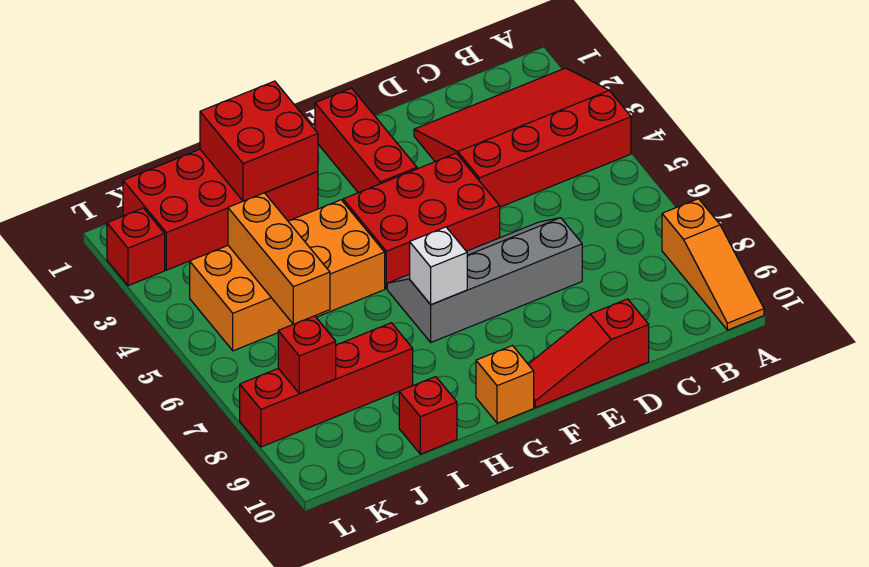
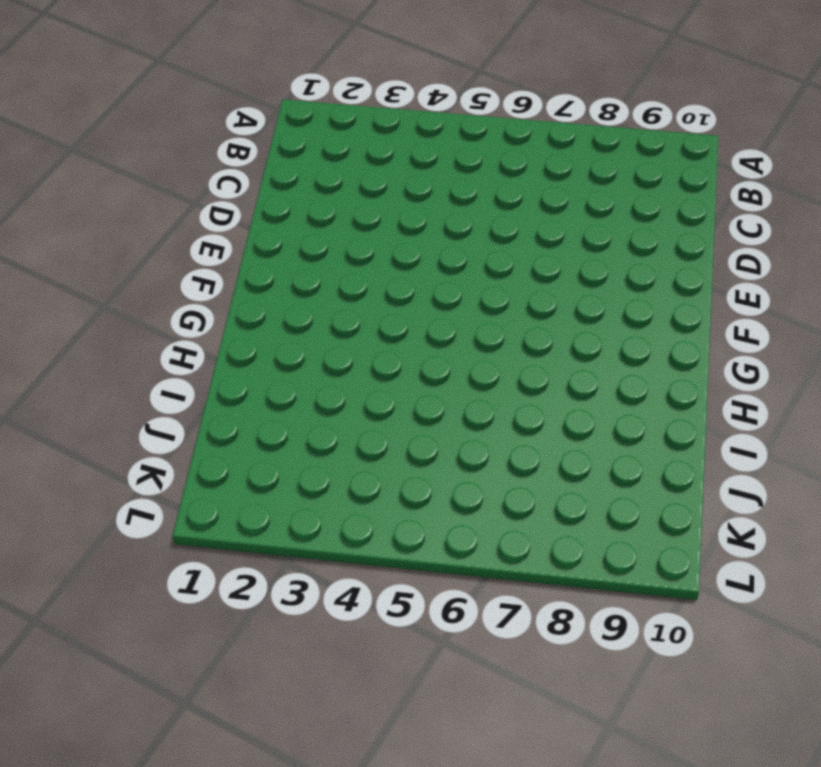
none -> red 3x4 slope [414,68,631,207]
none -> orange 1x3 slope [662,199,764,330]
none -> grey 2x4 slope [387,218,582,342]

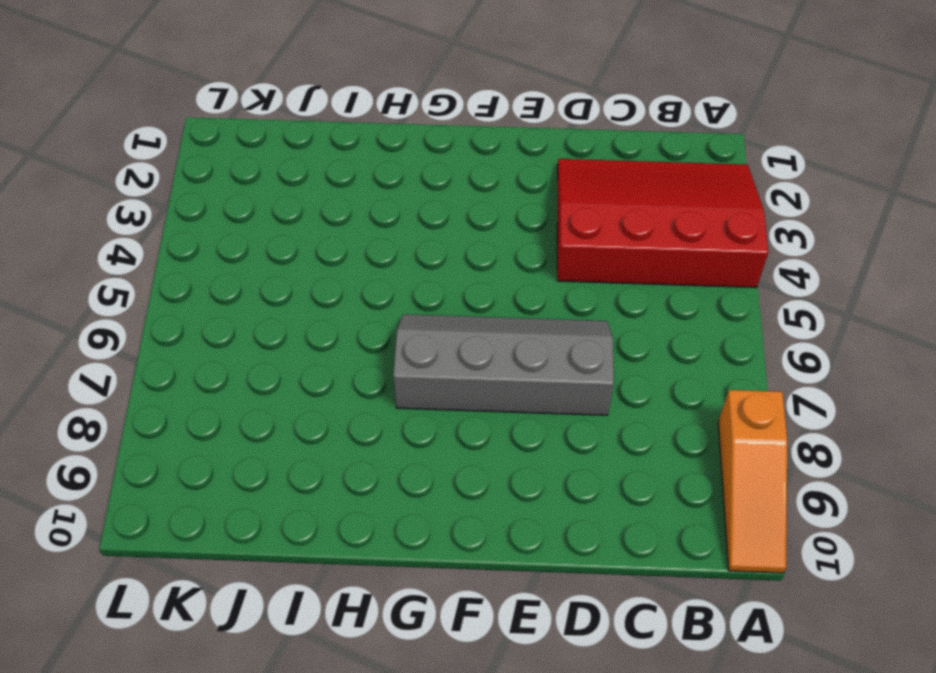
none -> red 1x3 slope [528,299,649,408]
none -> red 2x3 brick [343,153,500,289]
none -> red 1x3 brick [315,88,417,193]

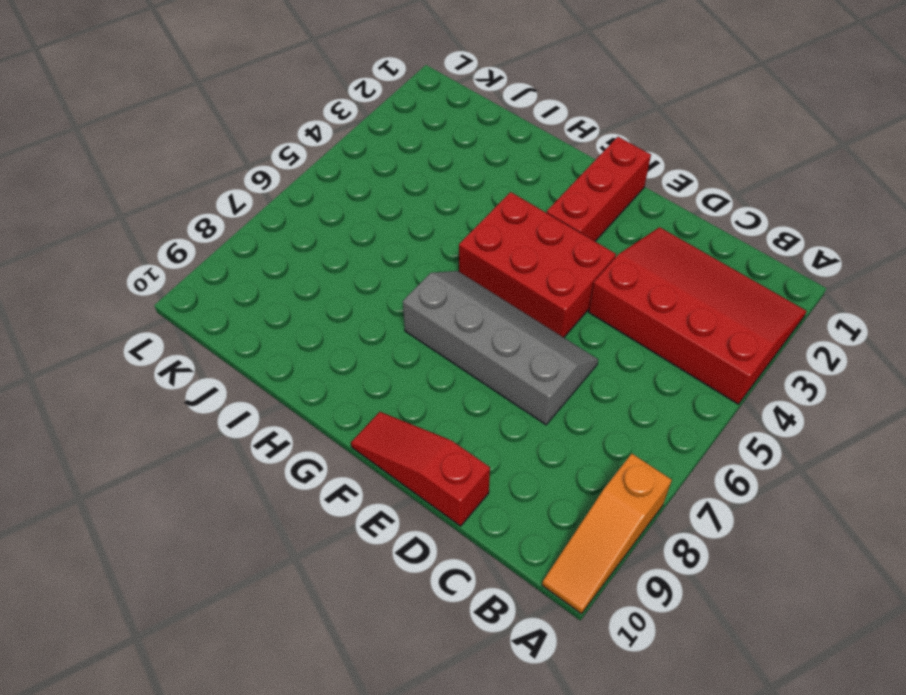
none -> orange 1x1 brick [476,346,534,423]
none -> red 2x4 brick [123,149,318,270]
none -> orange 2x4 brick [190,200,385,351]

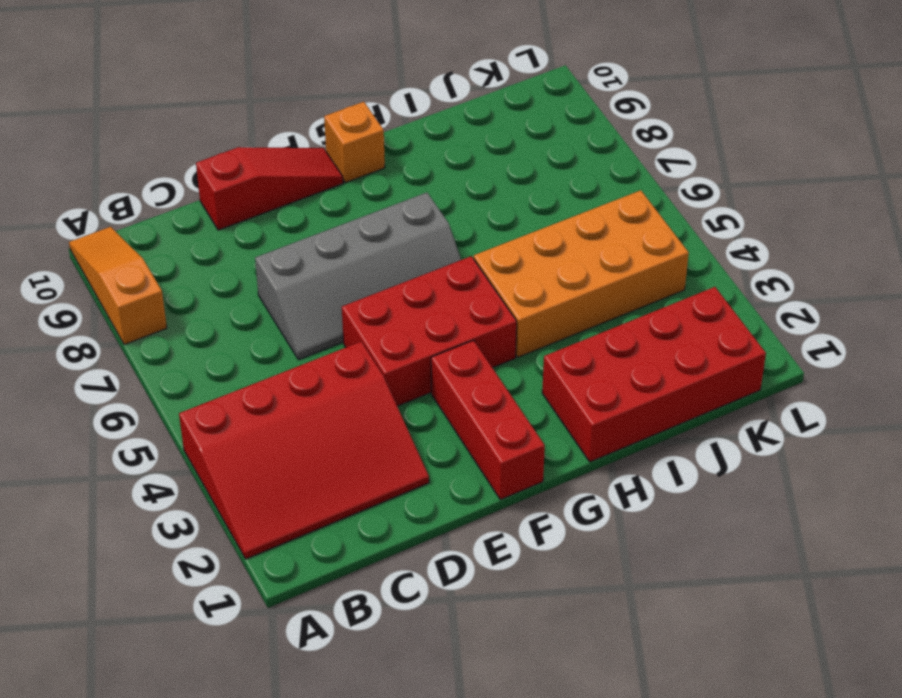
none -> red 1x4 brick [240,323,413,447]
none -> red 1x1 brick [399,377,457,454]
none -> red 1x1 brick [107,208,165,286]

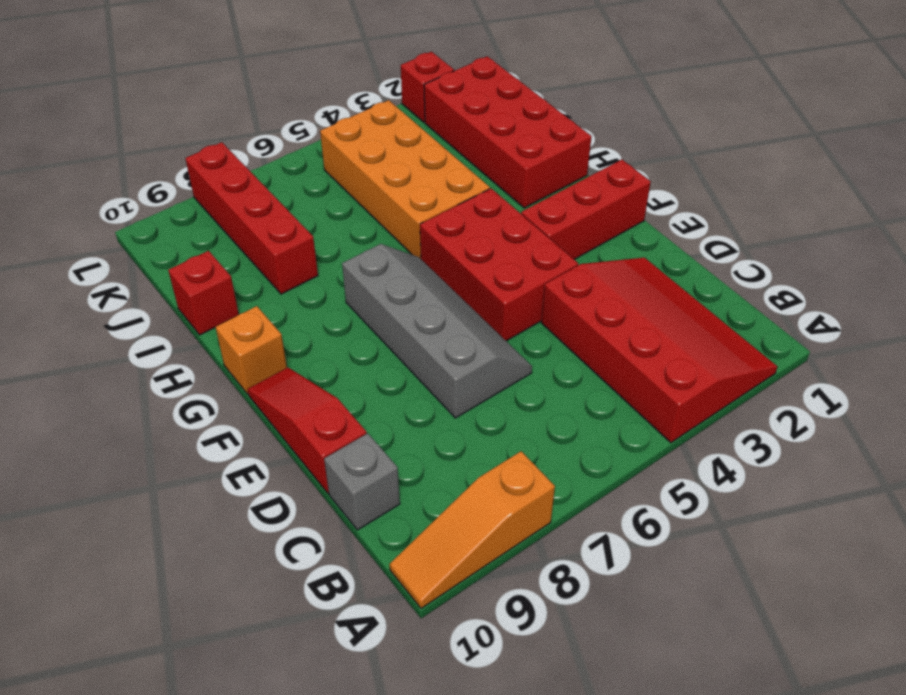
grey 1x1 brick [324,433,400,530] -> none
none -> white 1x1 brick [410,227,467,305]
none -> red 2x2 brick [200,81,318,201]
none -> orange 1x3 brick [228,193,330,324]

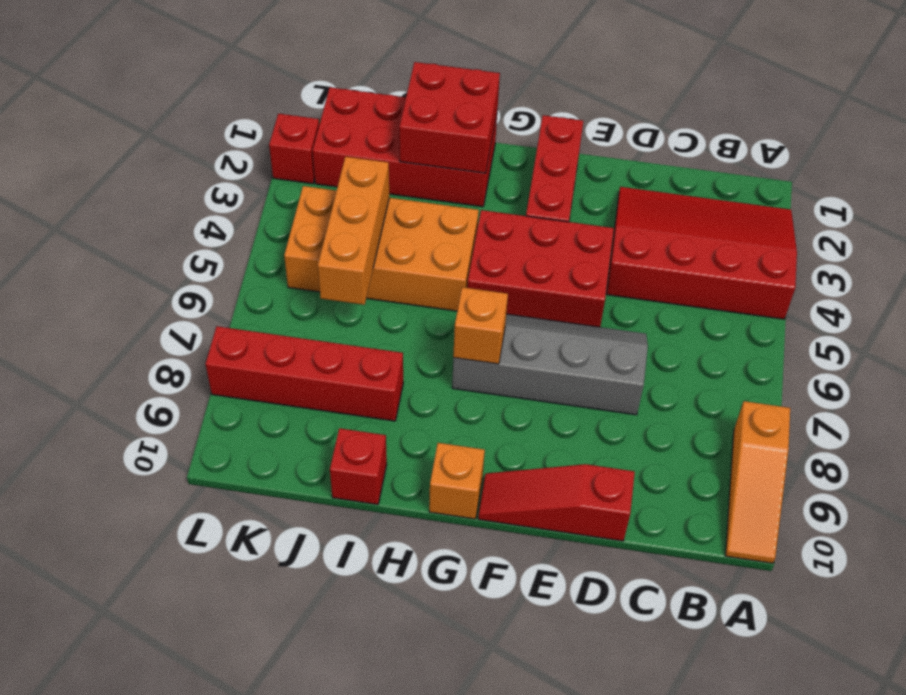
orange 1x1 brick [453,287,508,364] -> white 1x1 brick [410,227,467,305]
none -> red 1x1 brick [278,316,336,393]

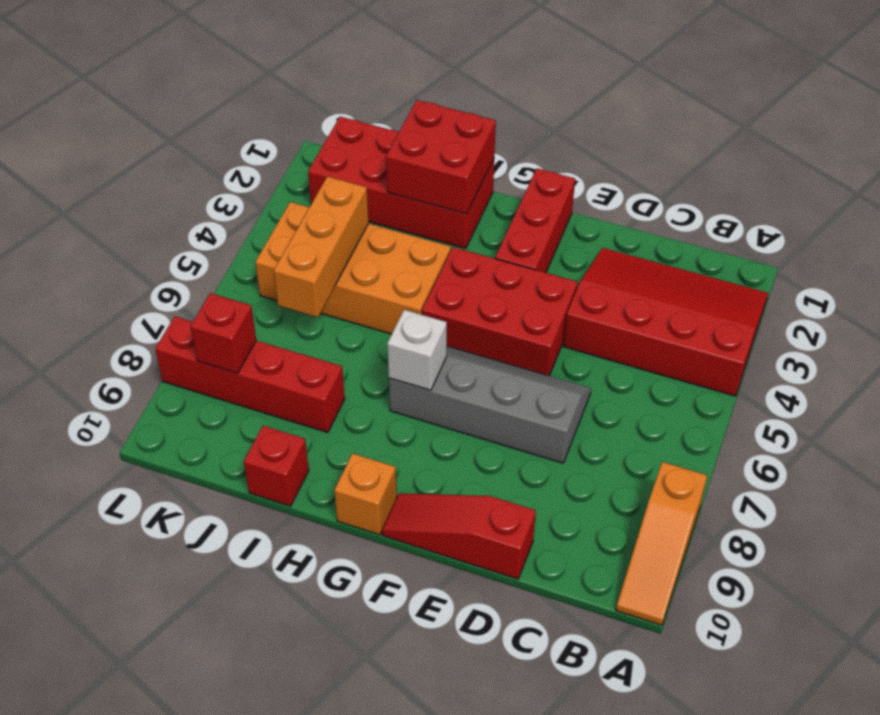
none -> red 1x1 brick [107,208,165,286]

